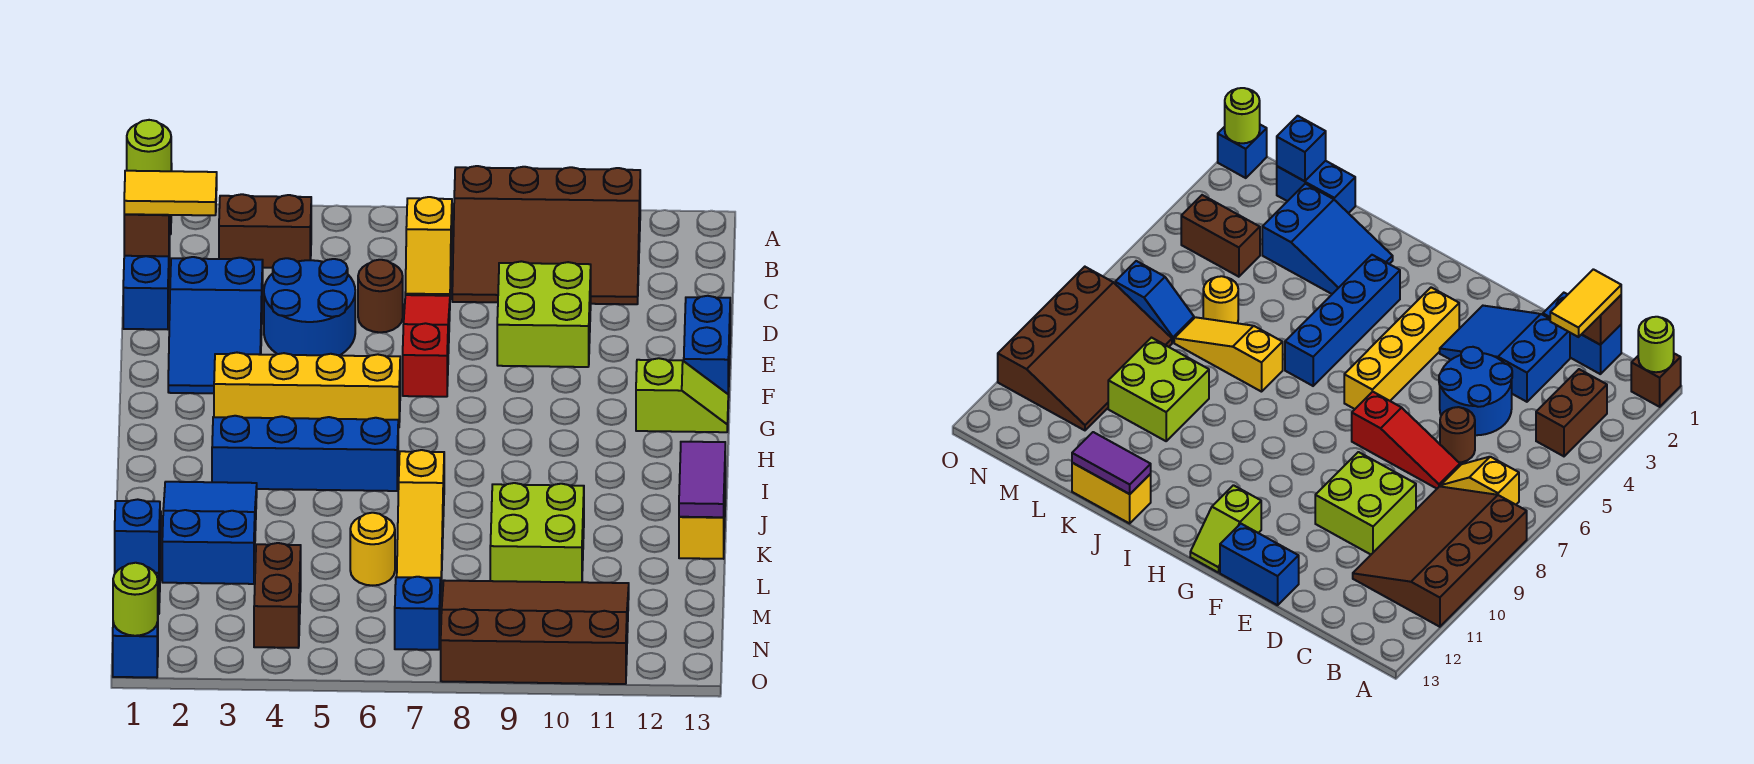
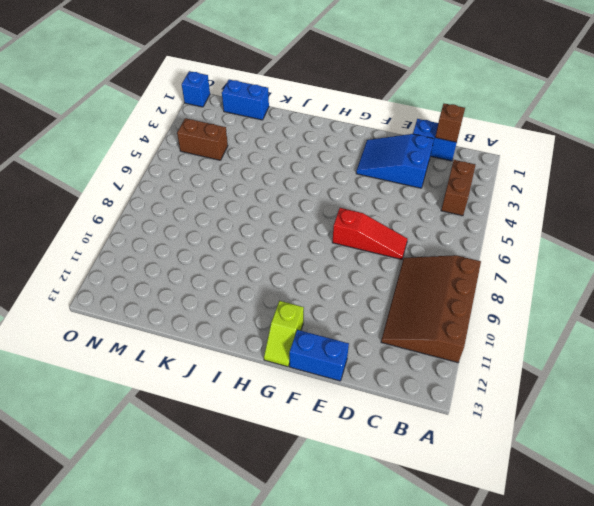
none -> brown 1x1 brick [1631,354,1681,407]
none -> yellow 1x2 slope [405,197,452,296]
none -> blue 2x2 round brick [264,258,355,356]
none -> brown 1x1 round brick [358,260,403,332]

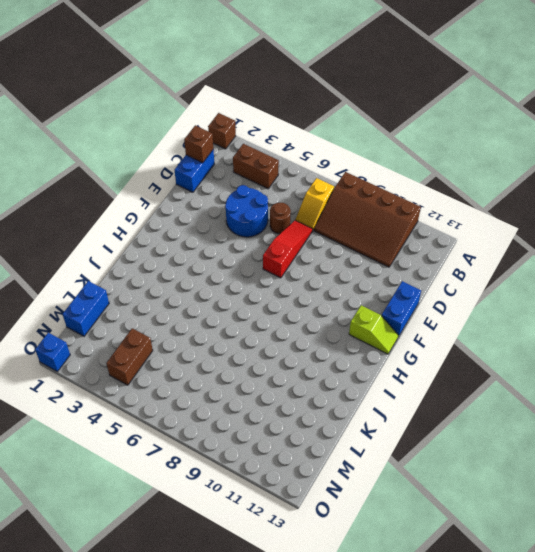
none -> blue 2x3 slope [168,257,263,393]
none -> lime 2x2 brick [497,261,591,367]
none -> yellow 1x4 brick [214,353,400,428]
none -> blue 1x4 brick [212,416,398,491]

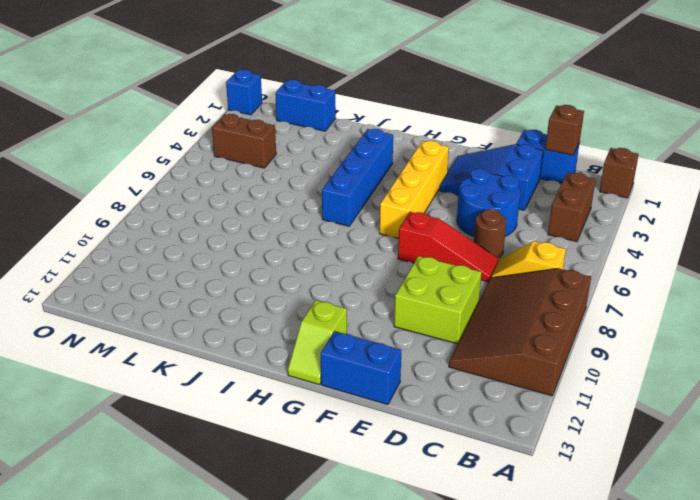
none -> blue 2x3 slope [162,482,257,584]
none -> yellow 1x3 slope [397,450,444,581]
none -> yellow 1x2 brick [679,487,725,559]
none -> lime 2x2 brick [490,483,584,582]

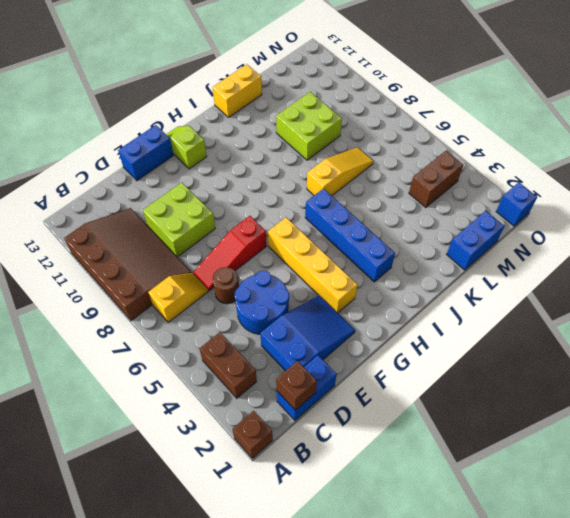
none -> blue 2x3 slope [162,482,257,584]
none -> yellow 1x1 round brick [350,513,395,586]
none -> blue 1x2 slope [395,577,441,650]
none -> brown 3x4 slope [441,580,629,684]

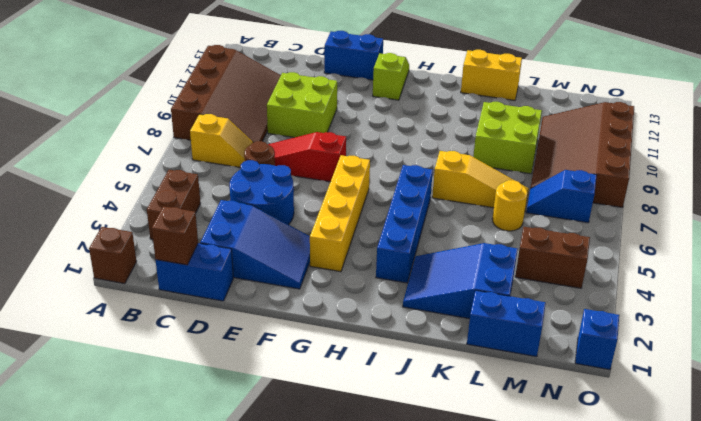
none -> lime 1x1 round brick [127,120,171,171]
none -> purple 1x2 tile [679,442,725,517]
none -> blue 1x1 brick [115,499,160,573]
none -> lime 1x1 round brick [113,563,158,636]

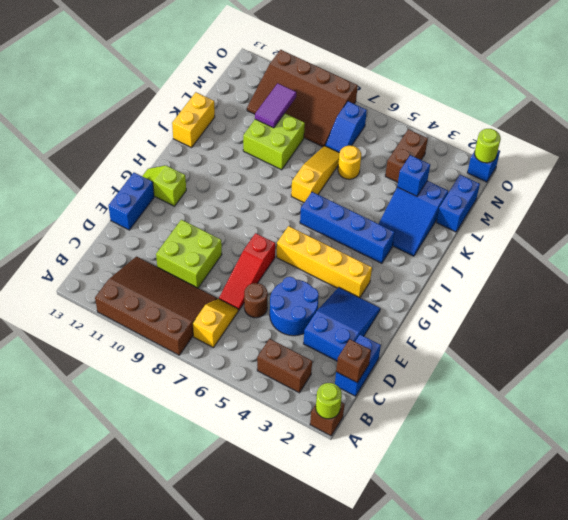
blue 1x1 brick [397,155,430,196] -> blue 1x1 brick moved to [115,499,160,573]
purple 1x2 tile [255,83,296,128] -> purple 1x2 tile moved to [679,442,725,517]
none -> yellow 1x2 tile [124,171,217,215]

